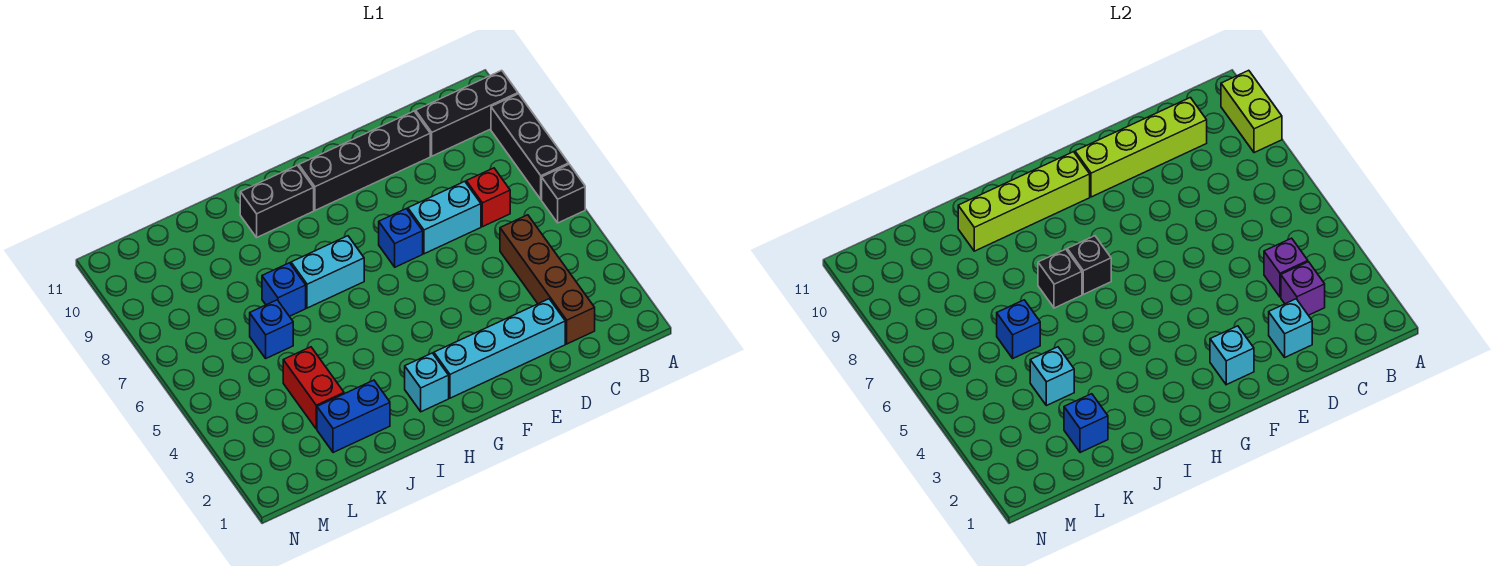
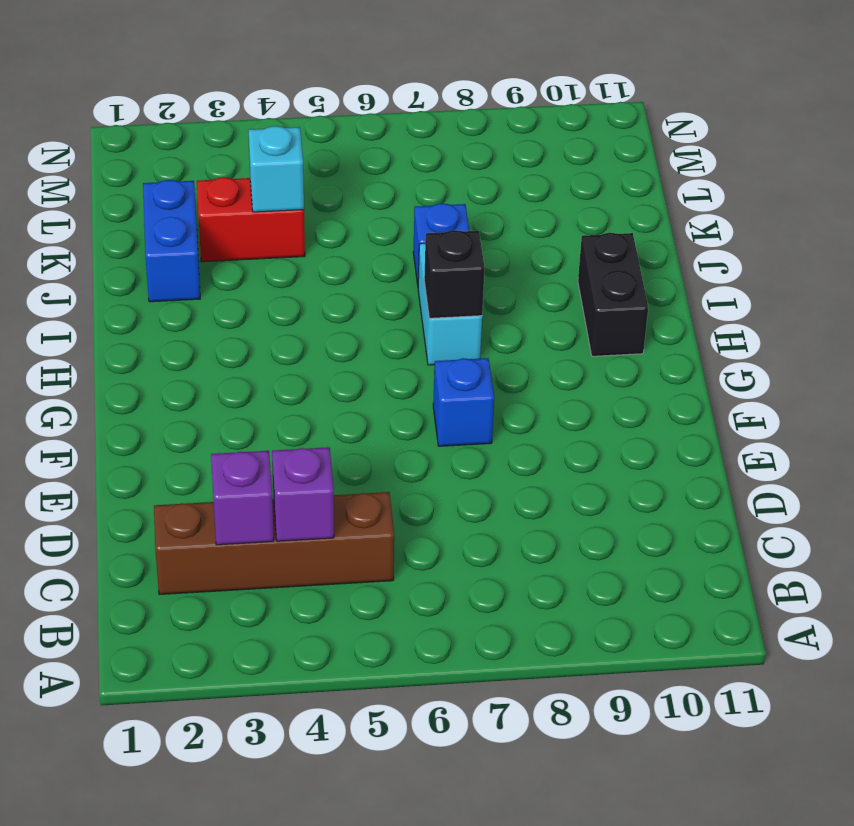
none -> black 1x1 brick [542,164,585,223]
none -> black 1x3 brick [491,94,569,199]
none -> black 1x3 brick [416,70,518,156]

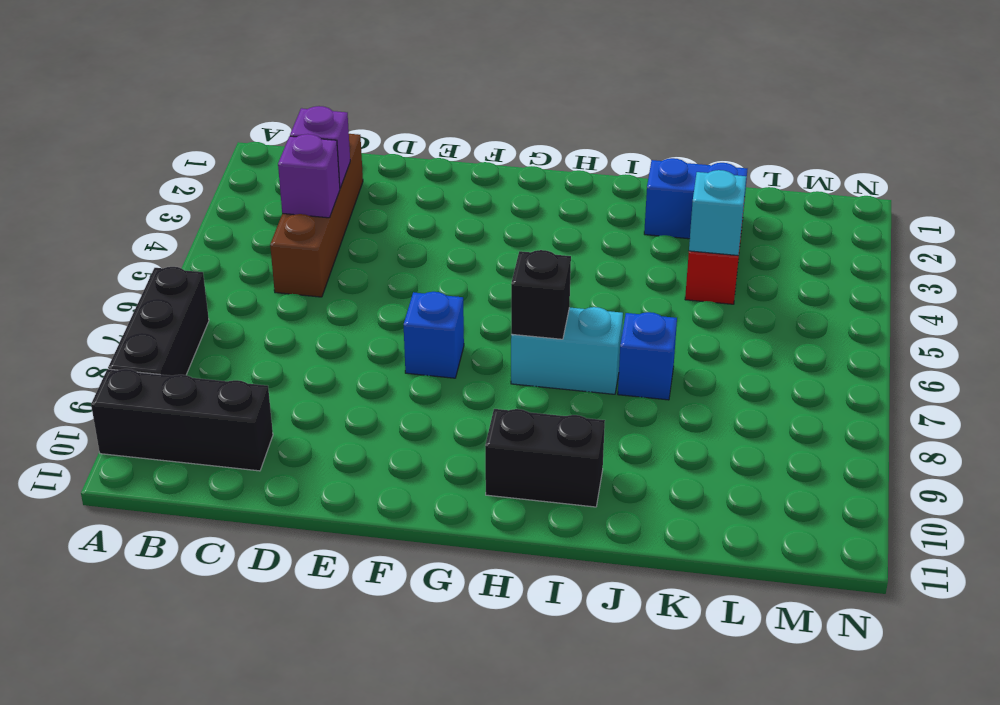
none -> black 1x1 brick [542,164,585,223]
none -> red 1x1 brick [466,168,510,227]
none -> cyan 1x4 brick [434,299,565,398]

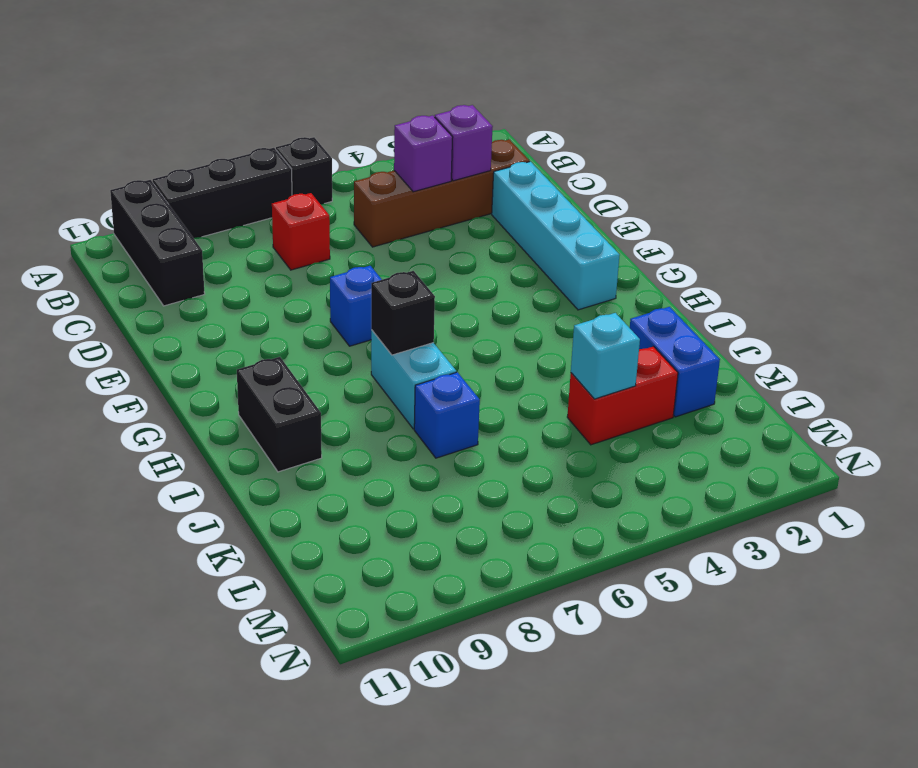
none -> cyan 1x2 brick [408,182,481,254]
none -> black 1x4 brick [299,111,430,210]
none -> cyan 1x1 brick [405,353,449,412]

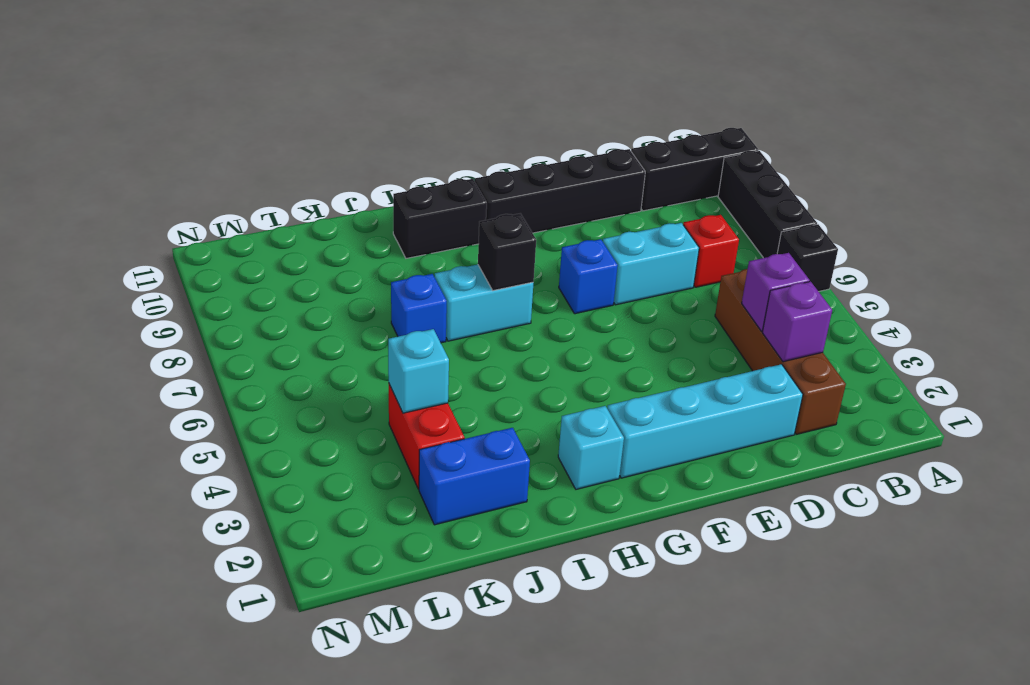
none -> blue 1x1 brick [250,300,293,358]
none -> lime 1x2 brick [1221,70,1282,153]
none -> lime 1x4 brick [1075,98,1207,197]

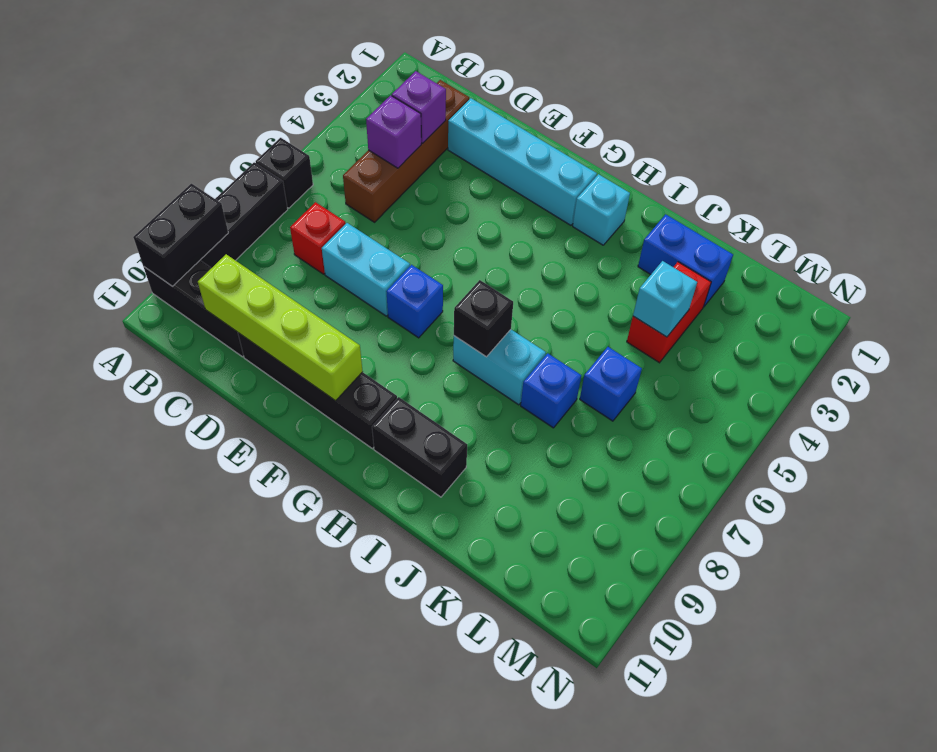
black 1x2 brick [133,184,228,286] -> lime 1x2 brick [1221,70,1282,153]
none -> cyan 1x1 brick [1269,299,1312,357]
none -> cyan 1x1 brick [1210,326,1254,385]
none -> lime 1x4 brick [958,152,1090,251]

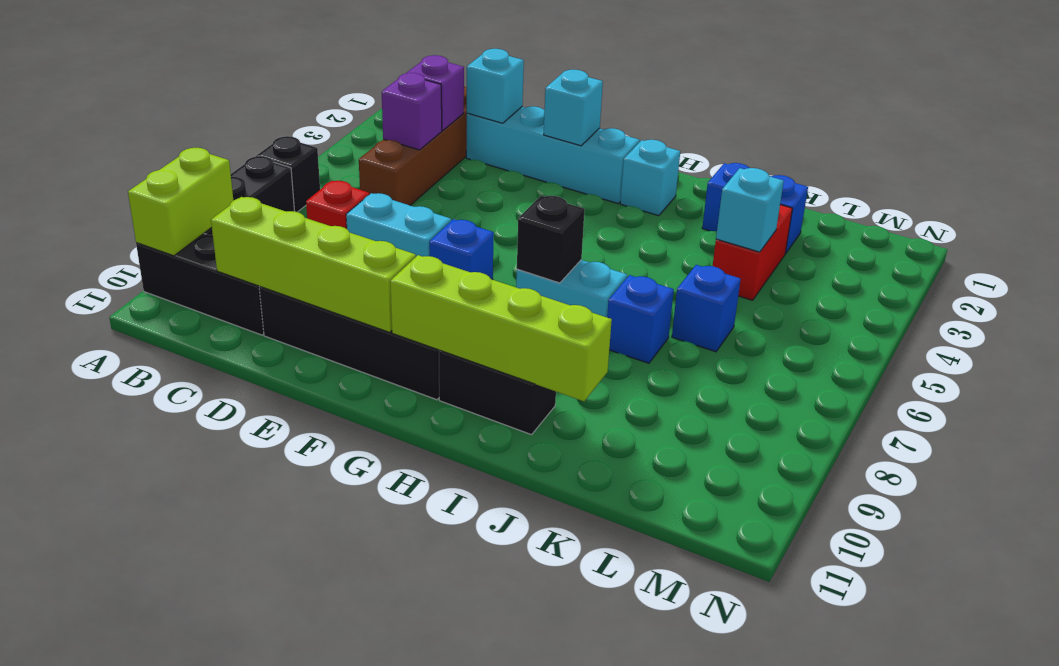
none -> black 1x1 brick [1038,249,1082,308]
none -> blue 1x1 brick [1064,394,1108,453]
none -> blue 1x1 brick [997,300,1040,358]

